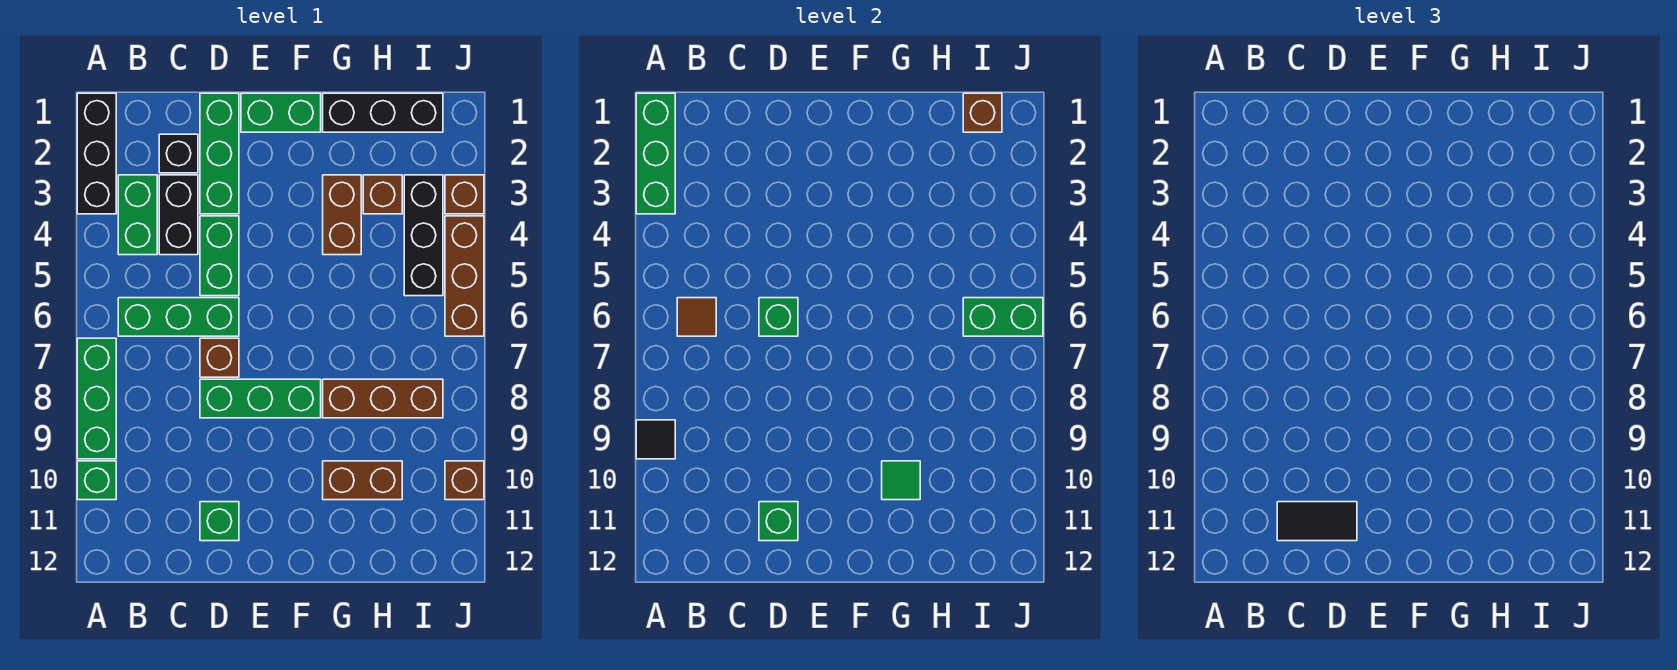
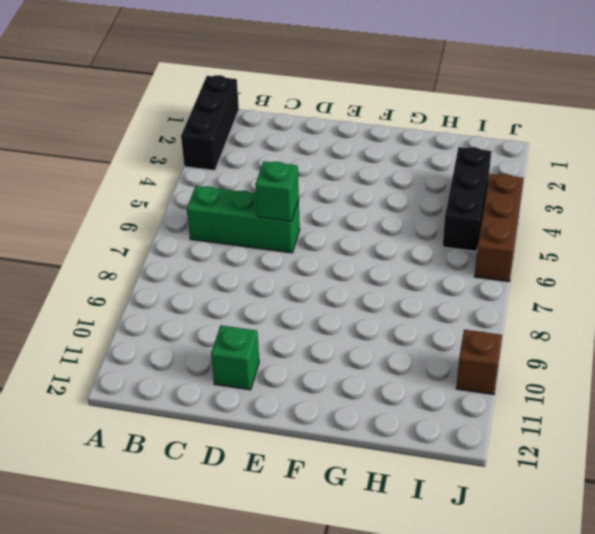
none -> green 1x3 brick [77,338,116,459]
none -> green 1x1 brick [77,461,116,500]
none -> green 1x2 brick [118,175,157,255]
none -> black 1x1 brick [159,134,198,173]

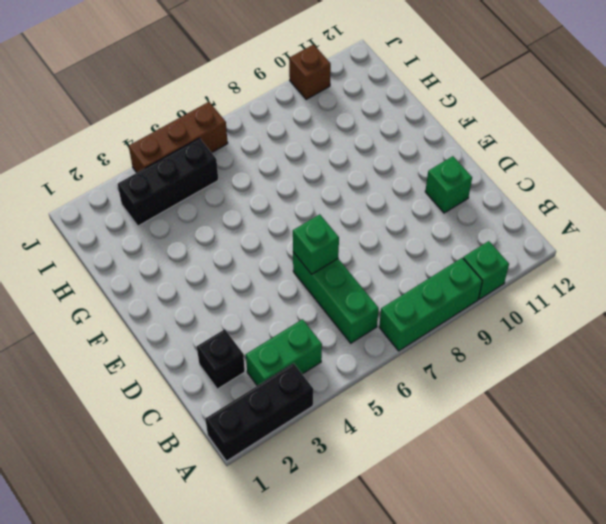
none -> black 1x2 brick [159,175,198,255]
none -> green 1x3 brick [200,93,239,214]
none -> green 1x2 brick [200,216,239,296]
none -> brown 1x1 brick [200,338,239,377]

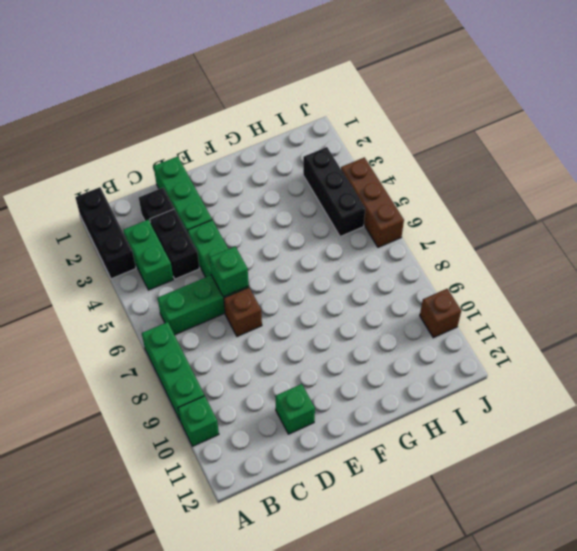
none -> green 1x3 brick [200,379,321,418]
none -> green 1x2 brick [241,93,321,132]
none -> black 1x3 brick [323,93,443,132]
none -> brown 1x2 brick [323,175,361,255]

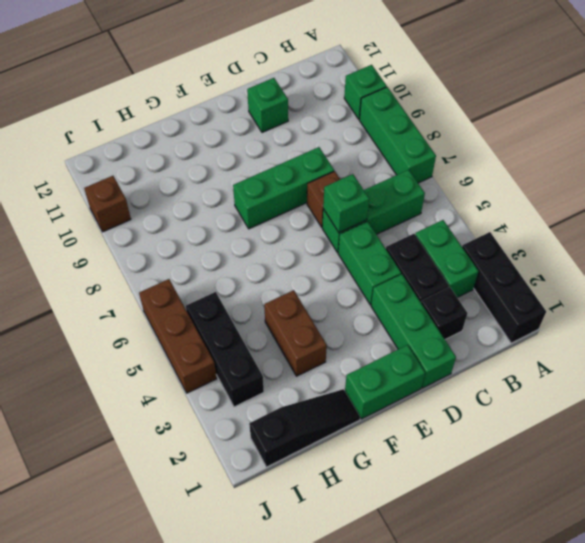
black 1x3 slope [249,389,360,467] -> black 1x3 brick [323,93,443,132]
none -> brown 1x3 brick [323,379,443,418]
none -> brown 1x2 brick [323,461,402,500]
none -> brown 1x1 brick [363,175,402,214]
none -> brown 1x1 brick [445,175,484,214]

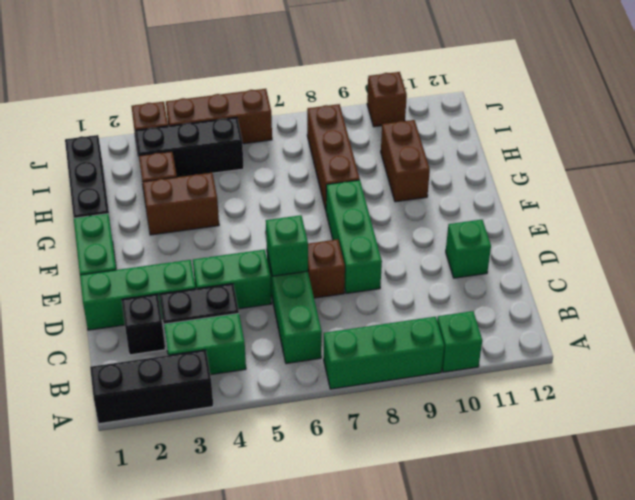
none -> green 1x3 brick [636,93,675,214]
none -> black 1x1 tile [636,420,675,459]
none -> brown 1x1 tile [677,298,716,336]
none -> green 1x1 brick [759,502,798,541]

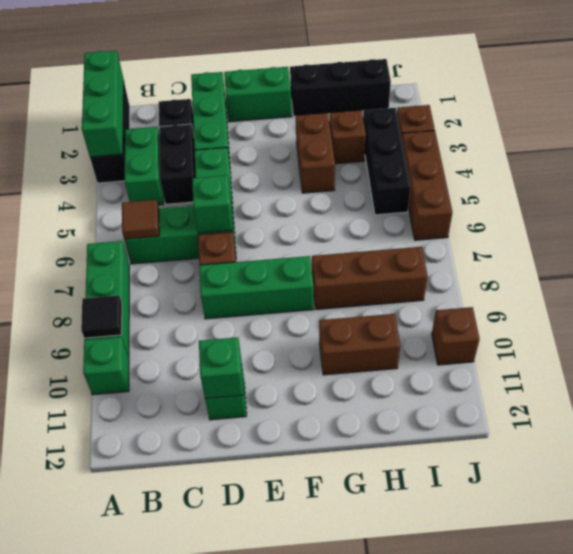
none -> green 1x1 tile [882,461,920,500]
none -> brown 1x1 brick [963,93,1002,132]
none -> green 1x2 brick [963,298,1043,336]
none -> black 1x2 tile [1277,502,1357,541]

